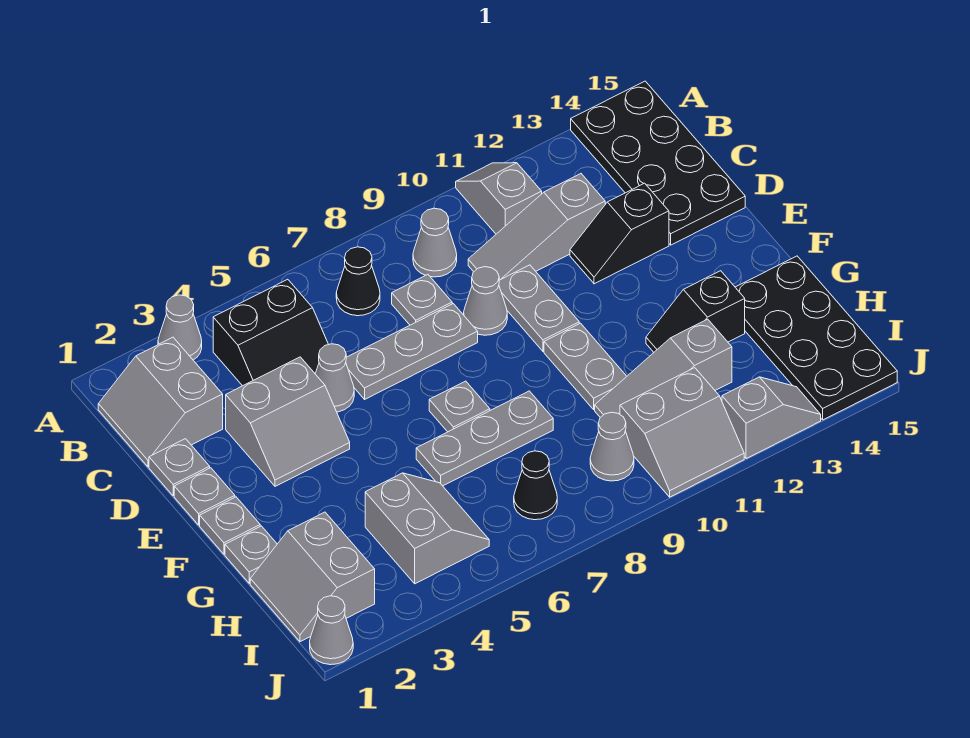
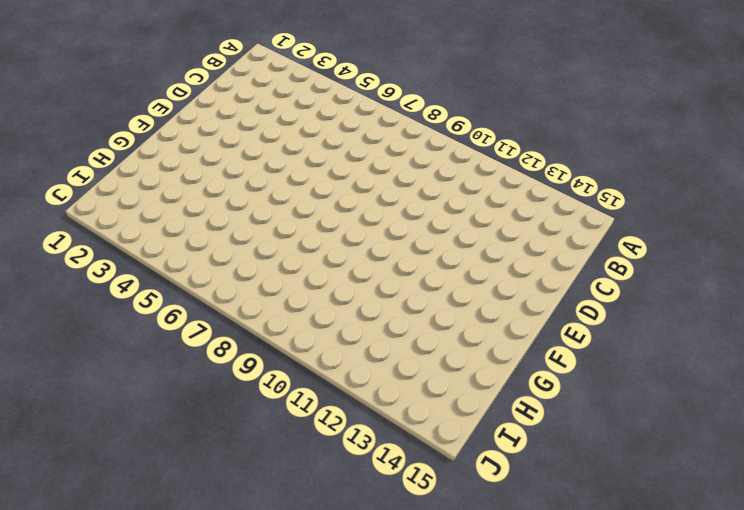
none -> grey 1x1 cone [158,295,202,360]
none -> grey 1x2 slope [456,163,542,234]
none -> black 2x4 plate [571,81,745,245]
none -> grey 2x2 slope [98,337,223,467]

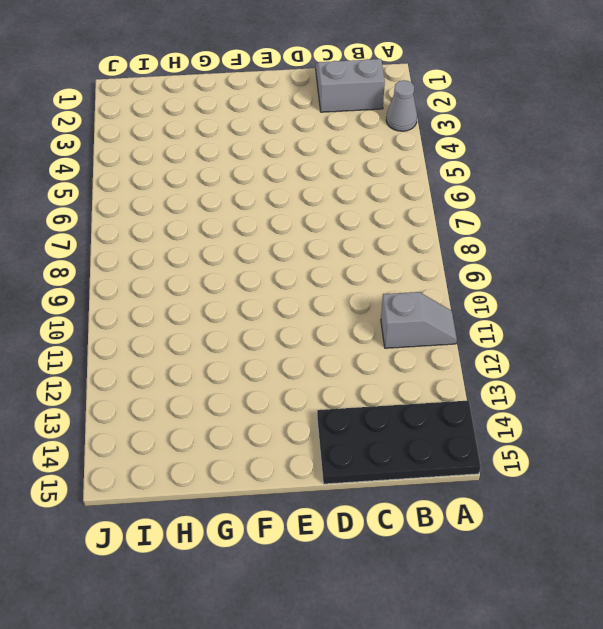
none -> black 2x2 slope [213,279,329,386]
none -> black 1x1 cone [336,247,380,316]
none -> grey 1x1 cone [413,208,457,277]
none -> grey 1x1 plate [392,275,452,325]

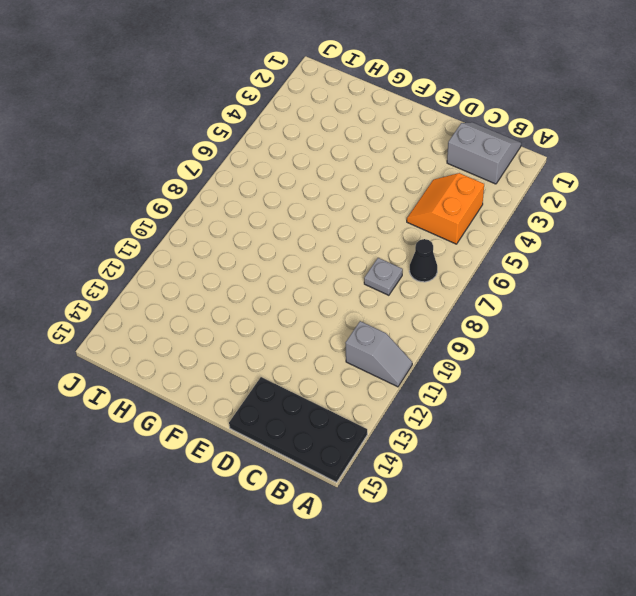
orange 2x2 slope [407,173,484,244] -> black 2x2 slope [213,279,329,386]
none -> grey 1x1 cone [158,295,202,360]
none -> grey 1x1 cone [413,208,457,277]
none -> grey 1x3 slope [468,174,605,280]
none -> grey 1x1 plate [149,439,210,496]

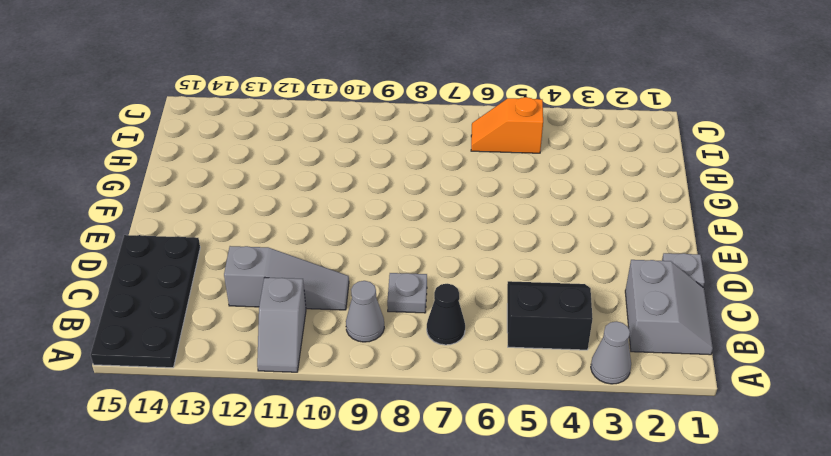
orange 1x2 slope [471,97,543,153] -> grey 2x2 slope [365,473,489,584]
none -> grey 2x2 slope [226,357,350,486]
none -> grey 1x1 cone [315,344,354,412]
none -> grey 1x3 plate [346,304,478,399]
none -> grey 1x1 cone [464,267,507,335]

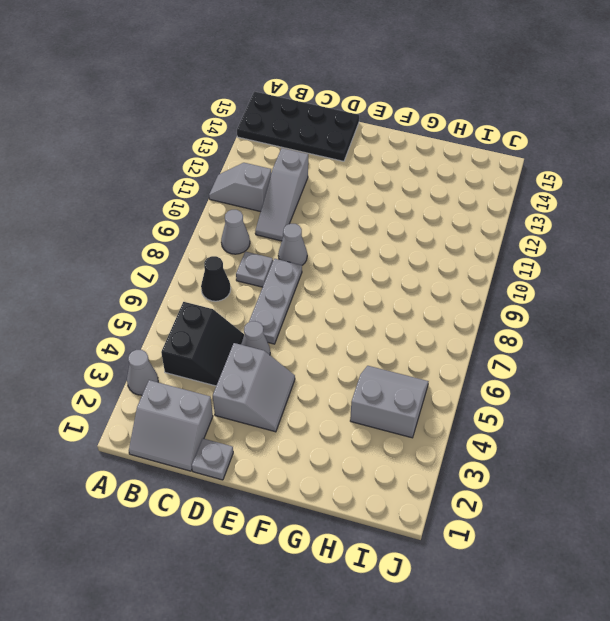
none -> grey 1x2 plate [499,265,579,351]
none -> black 1x2 slope [570,183,669,284]
none -> grey 1x1 plate [174,468,235,525]
none -> grey 1x1 plate [200,497,260,554]

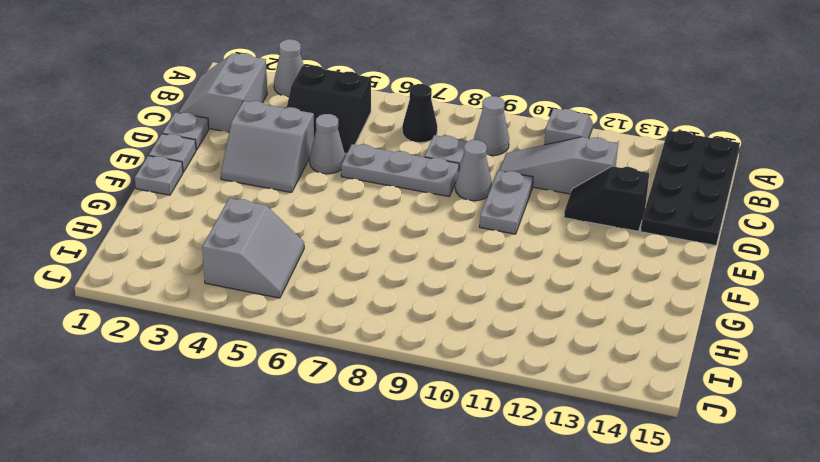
none -> grey 1x1 plate [429,381,490,432]
none -> grey 1x2 plate [544,323,627,409]
none -> grey 1x1 plate [225,526,277,583]
none -> grey 1x3 plate [416,391,553,486]

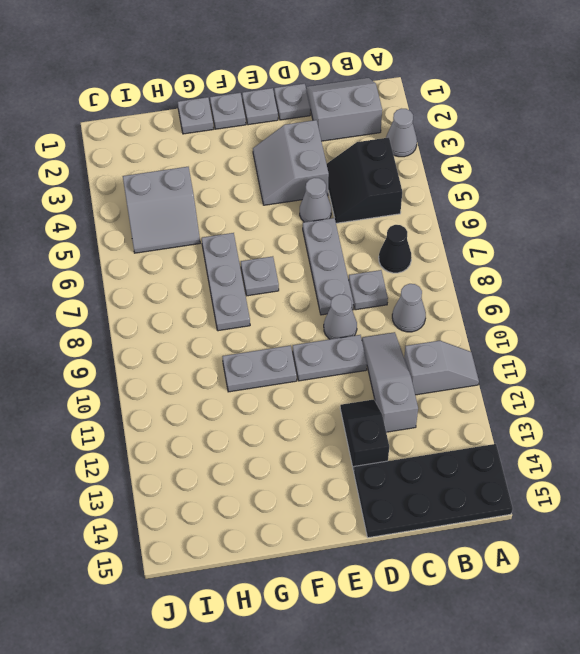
none -> black 1x2 slope [646,271,745,352]
none -> black 2x4 plate [735,256,897,420]
none -> grey 2x2 slope [250,512,375,642]
none -> grey 1x3 slope [595,319,732,418]

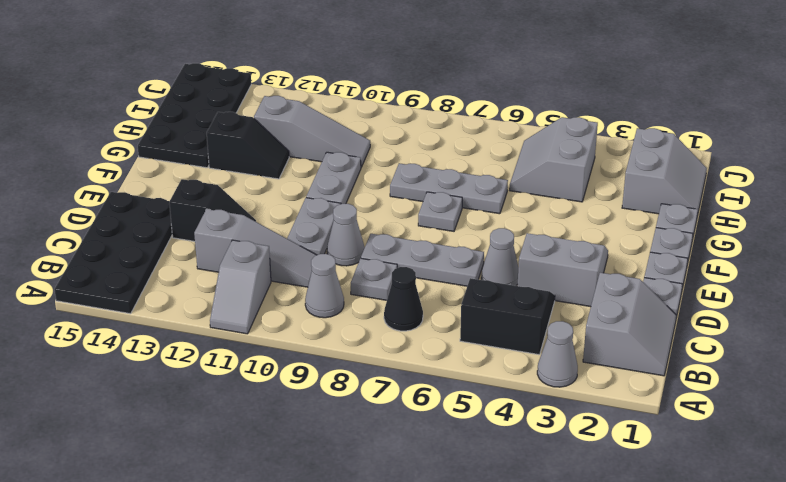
none -> black 1x1 cone [514,451,557,520]
none -> grey 1x1 cone [590,412,634,481]
none -> grey 2x2 slope [620,368,744,497]
none -> grey 1x1 cone [310,596,353,665]

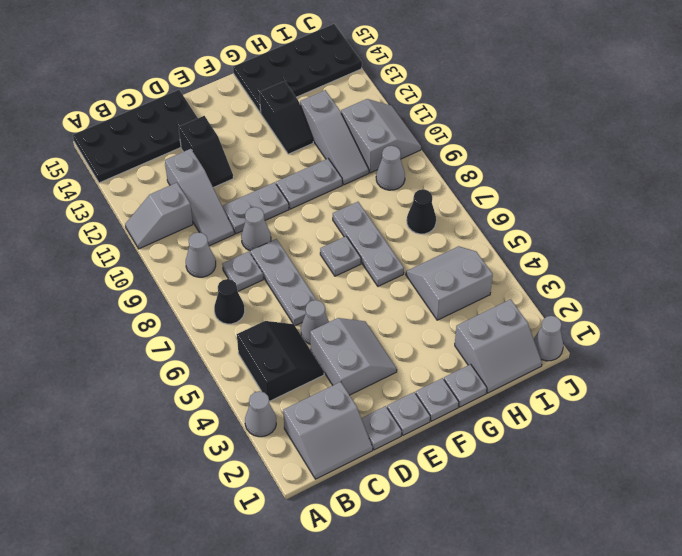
none -> grey 1x2 slope [722,377,821,459]

